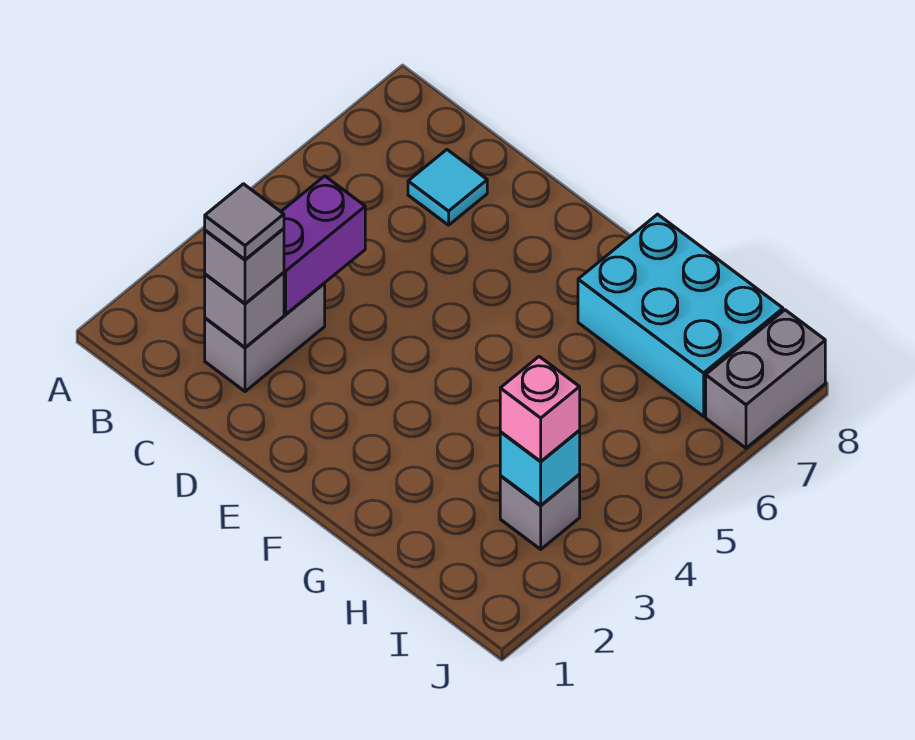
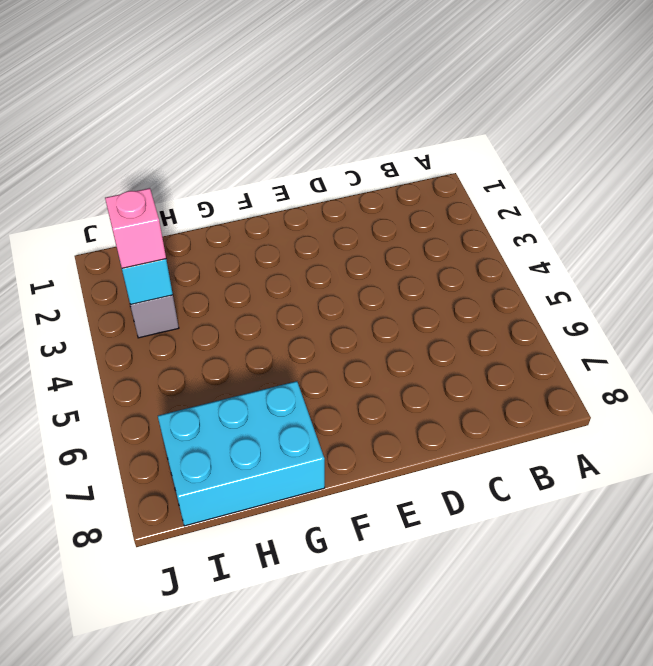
none -> grey 1x2 brick [205,284,325,391]
none -> cyan 1x1 tile [408,150,487,225]

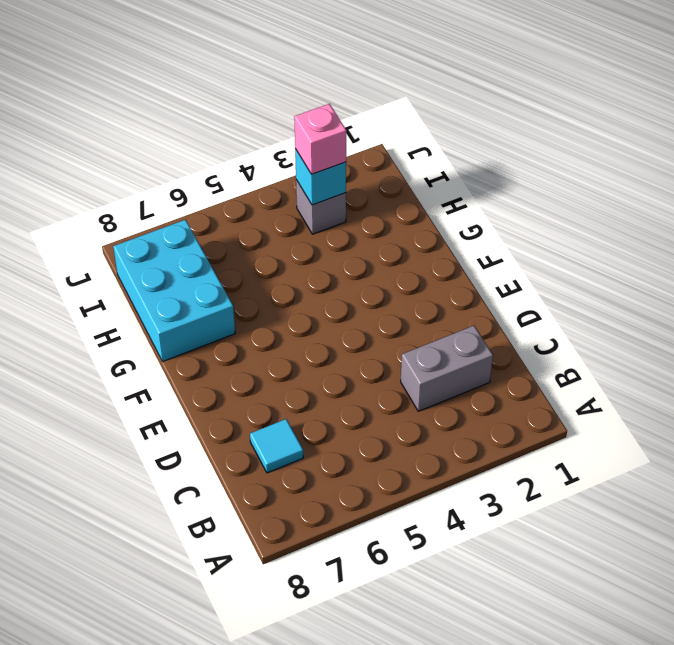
none -> grey 1x2 brick [706,310,825,448]
none -> grey 1x1 brick [205,273,284,348]

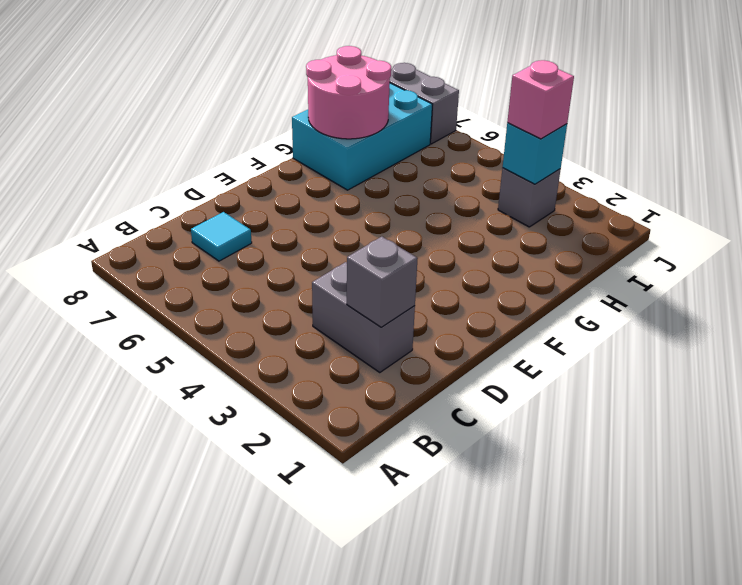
pink 2x2 round brick [306,46,391,139] -> none
none -> purple 1x2 brick [281,176,365,314]
none -> grey 1x1 brick [205,229,284,304]

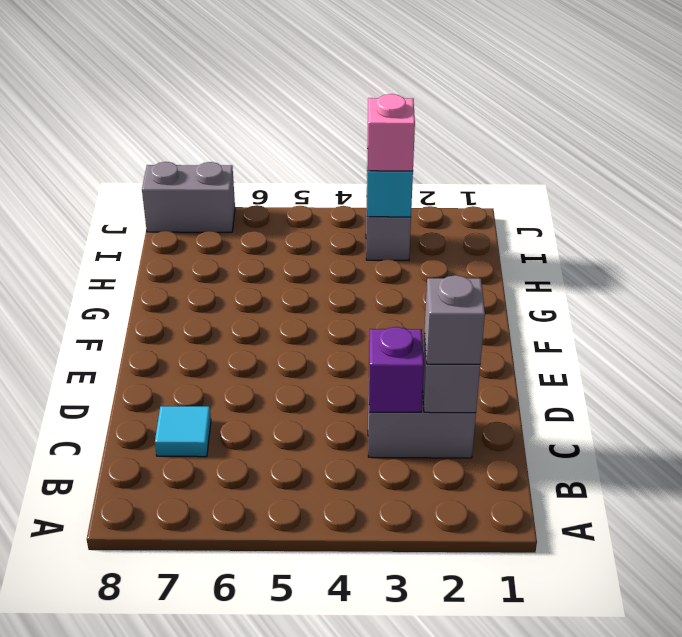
purple 1x1 brick [369,327,424,412] -> purple 1x2 brick [281,176,365,314]
none -> cyan 2x3 brick [578,214,783,416]
none -> grey 1x1 tile [205,184,284,260]

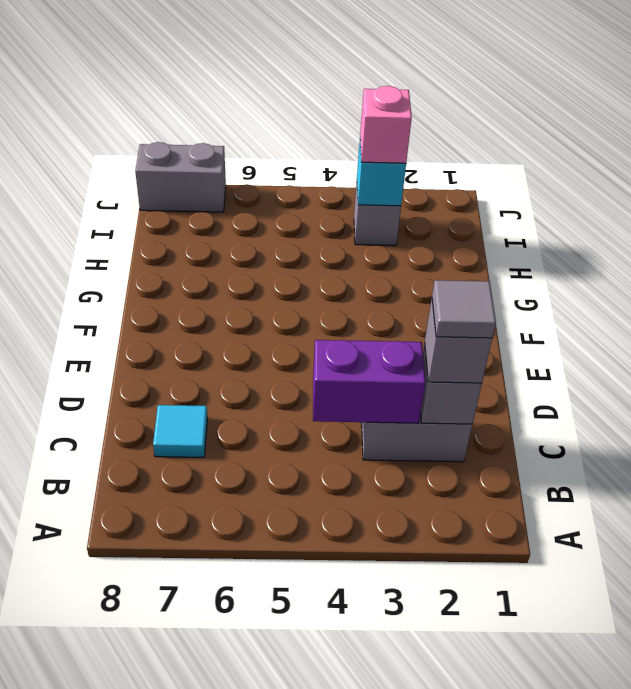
none -> cyan 2x3 brick [578,214,783,416]

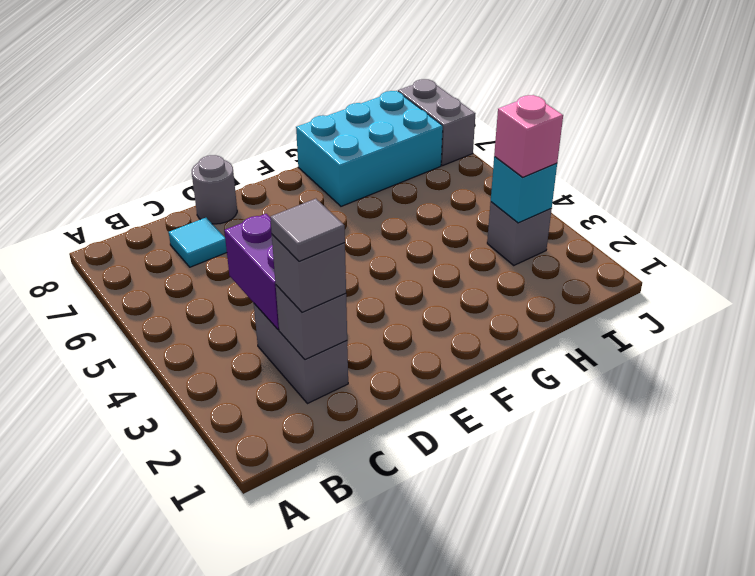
grey 1x1 round brick [192,155,237,224] -> none

